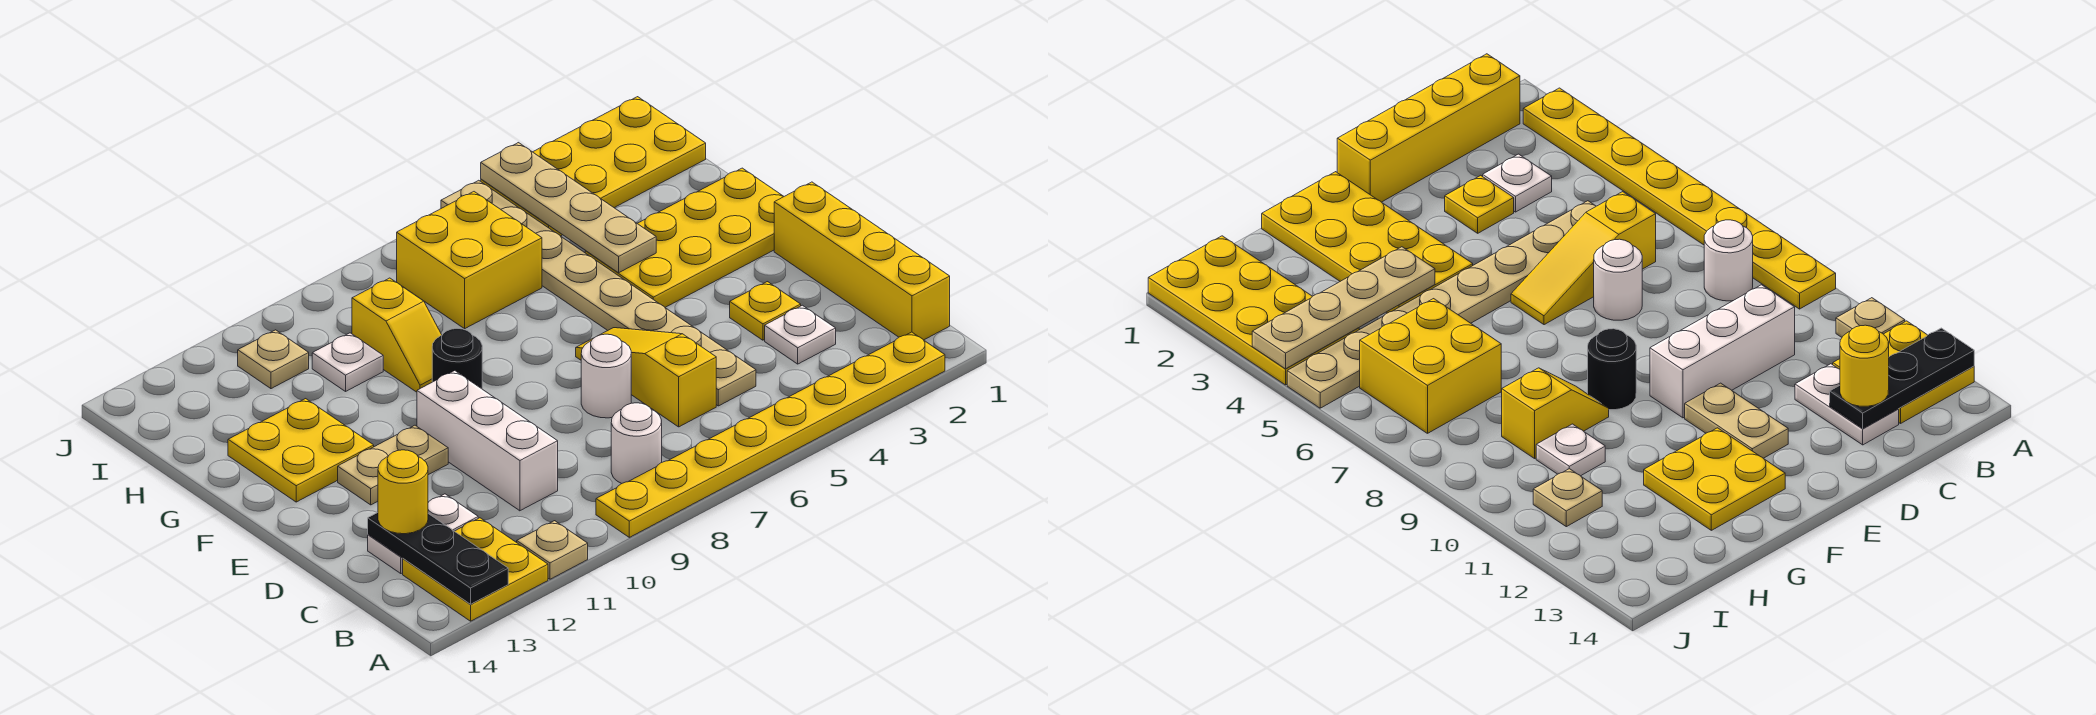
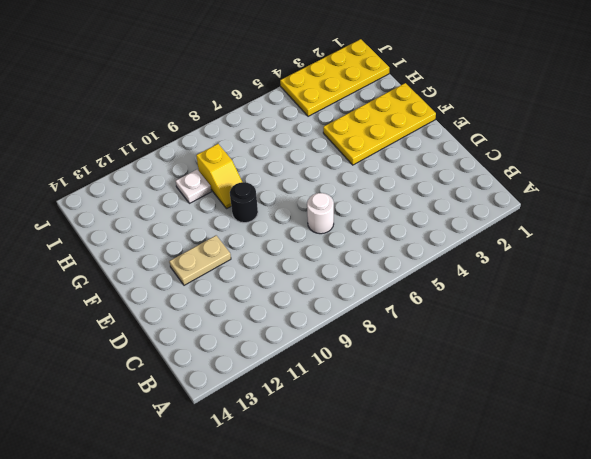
none -> yellow 1x8 plate [596,332,945,537]
none -> tan 1x1 plate [517,521,588,579]
none -> yellow 2x2 plate [403,518,548,621]

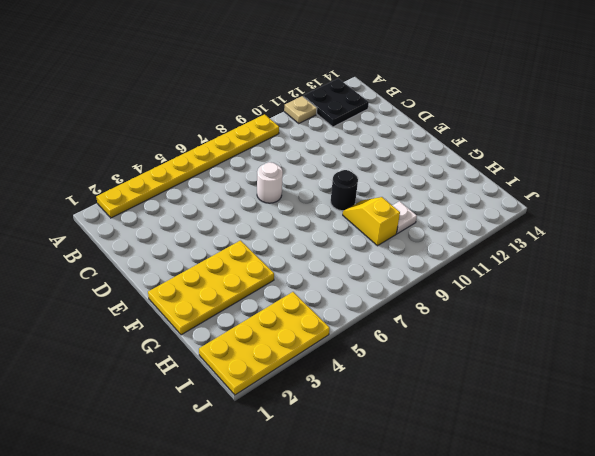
black 2x2 plate [303,79,369,127] -> yellow 2x2 plate [403,518,548,621]
none -> yellow 1x4 brick [774,182,950,340]
none -> white 1x1 round brick [611,403,662,484]
none -> white 1x1 plate [765,305,836,364]

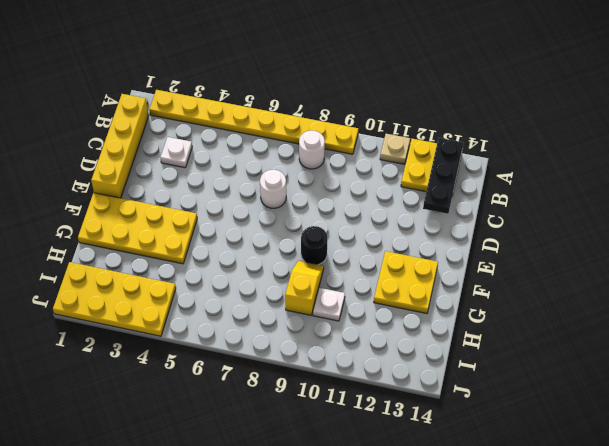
none -> tan 1x8 plate [441,180,756,406]
none -> yellow 1x3 slope [576,328,716,427]
none -> white 1x3 brick [417,371,558,511]

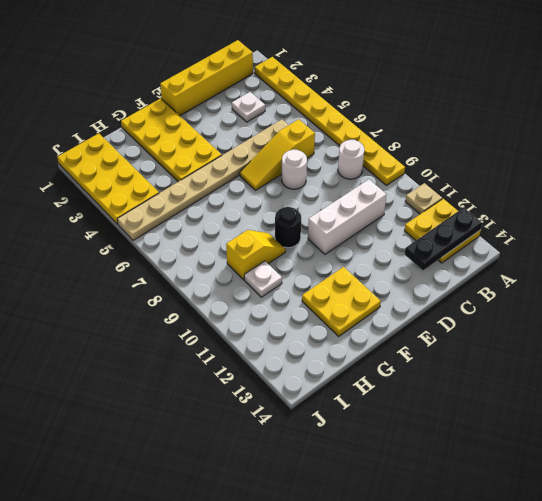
none -> white 1x2 plate [368,494,478,573]
none -> yellow 1x1 plate [730,282,801,340]
none -> tan 1x2 plate [338,425,448,505]

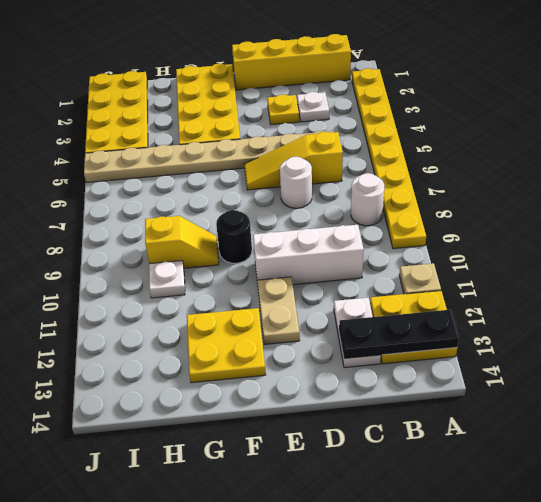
none -> yellow 2x2 brick [397,192,542,329]
none -> tan 1x1 plate [238,330,309,389]
none -> tan 1x4 plate [481,143,656,273]

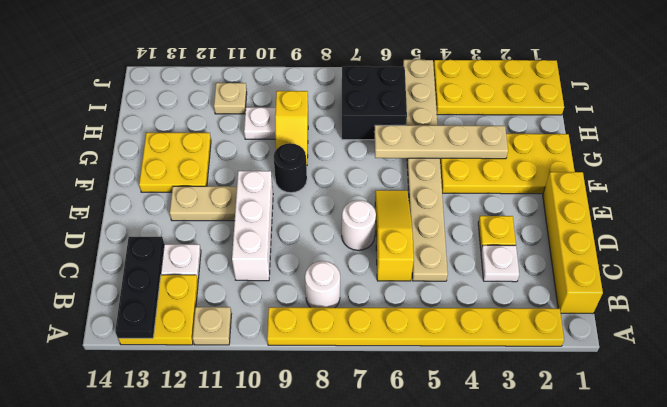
tan 1x4 plate [374,125,508,159] -> tan 1x4 plate turned to [481,143,656,273]
black 2x2 brick [342,66,407,140] -> yellow 2x2 brick [397,192,542,329]
none -> yellow 1x1 round brick [378,450,428,534]

